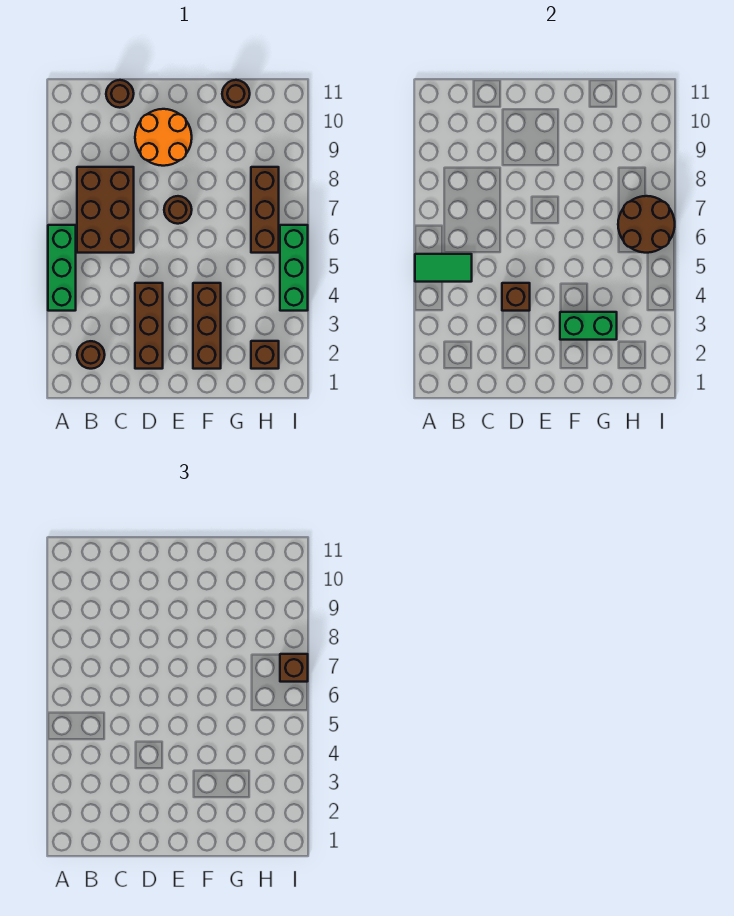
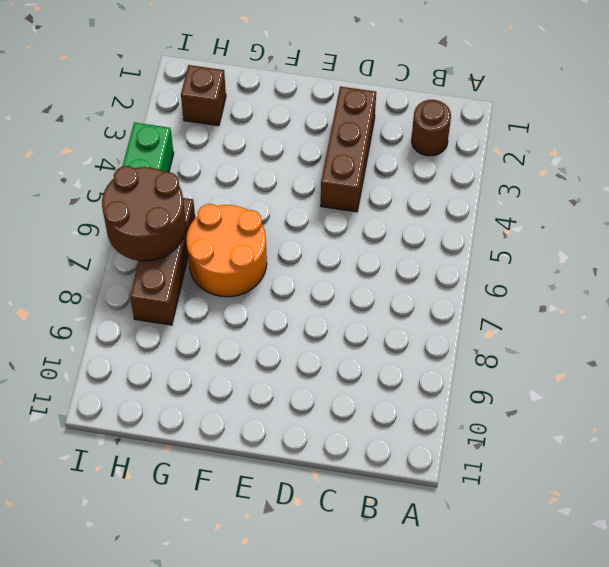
orange 2x2 round brick [186,204,267,297] -> orange 2x2 round brick moved to [135,109,192,166]
none -> green 1x3 brick [48,225,76,311]
none -> brown 2x3 brick [77,167,134,253]
none -> brown 1x1 round brick [106,80,134,108]

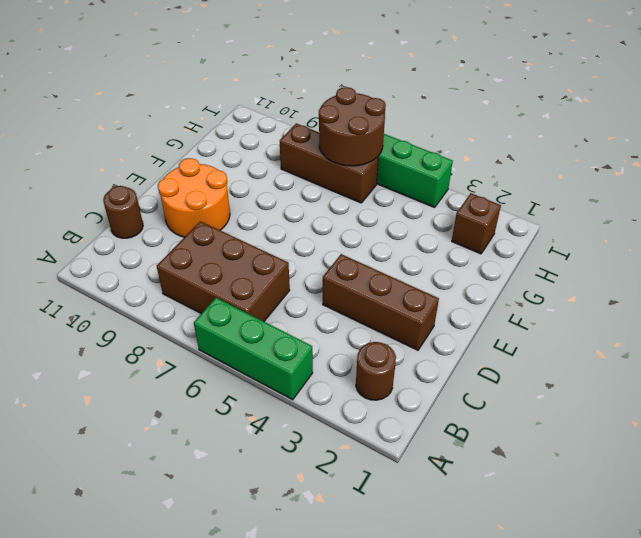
none -> brown 1x1 round brick [164,196,192,224]
none -> brown 1x3 brick [193,283,221,369]
none -> brown 1x1 round brick [222,80,250,108]

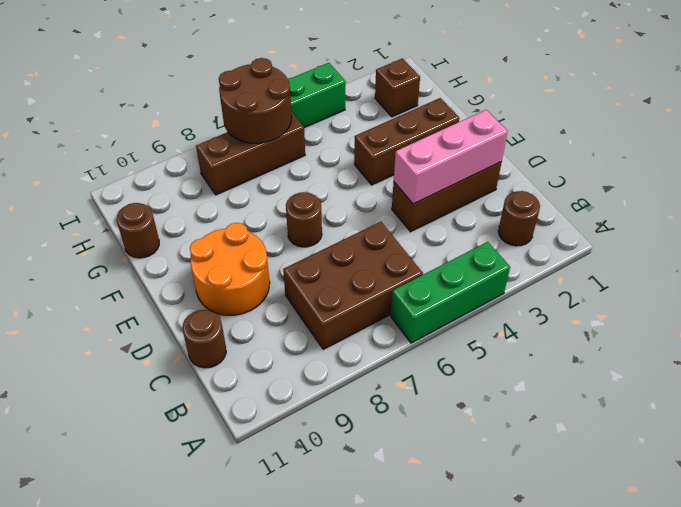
pink 1x3 brick [394,110,508,204] -> brown 1x1 brick [502,283,530,311]
none -> green 1x2 tile [415,254,472,282]
none -> green 1x2 brick [560,312,617,340]
none -> brown 1x1 brick [280,654,308,682]

